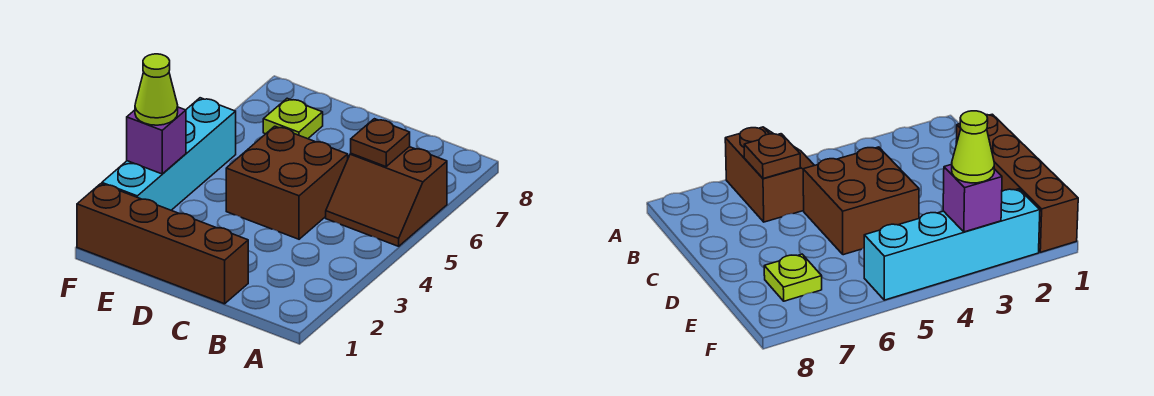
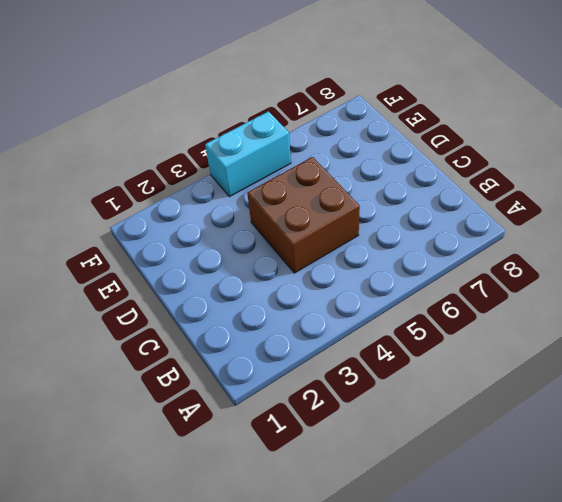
cyan 1x2 brick [205,111,291,197] -> cyan 1x4 brick [102,98,236,210]
none -> brown 2x2 slope [326,147,447,246]
none -> brown 1x4 brick [77,184,248,304]

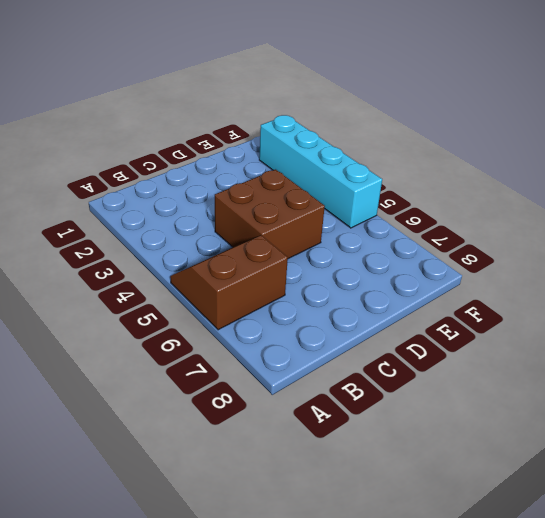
none -> brown 1x4 brick [77,184,248,304]
none -> lime 1x1 plate [263,98,323,139]

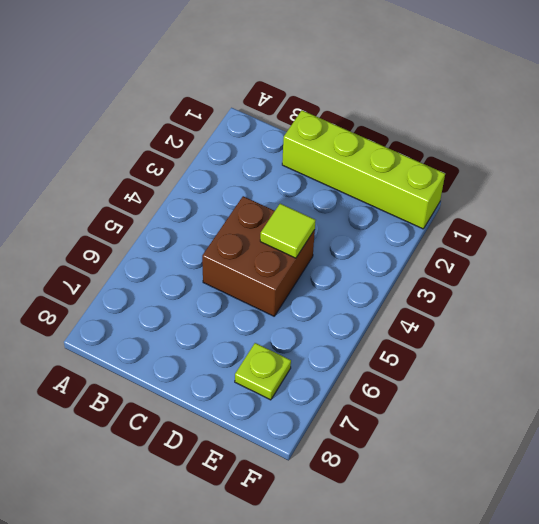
lime 1x4 brick [282,110,445,229] -> brown 1x4 brick [77,184,248,304]
lime 1x1 tile [260,204,316,258] -> none
none -> brown 2x2 slope [326,147,447,246]
none -> cyan 1x4 brick [102,98,236,210]

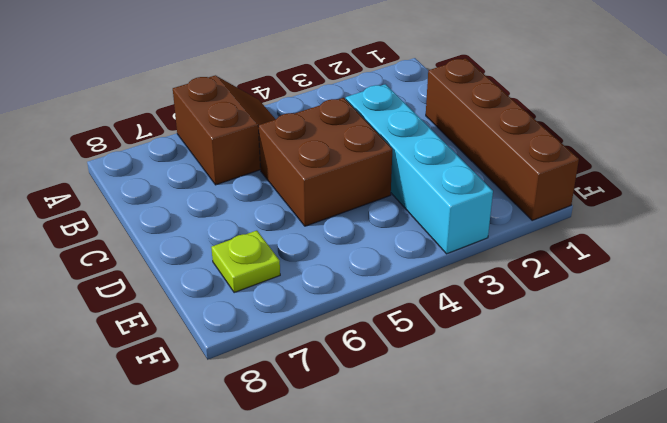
cyan 1x4 brick [346,84,493,254] -> cyan 1x4 brick turned to [102,98,236,210]
none -> brown 1x1 plate [351,119,410,167]
none -> purple 1x1 brick [127,107,186,174]

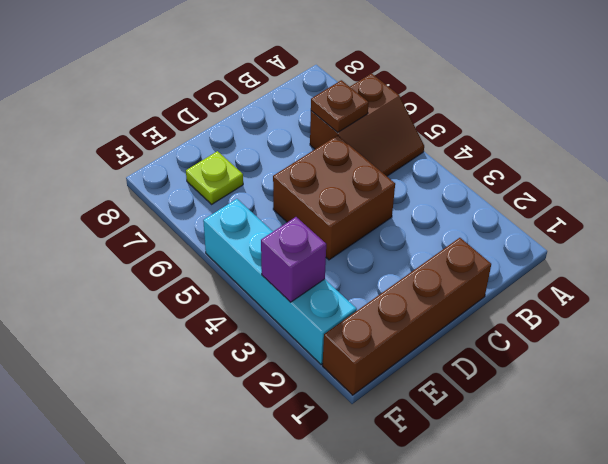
none -> lime 1x1 cone [135,54,178,125]

